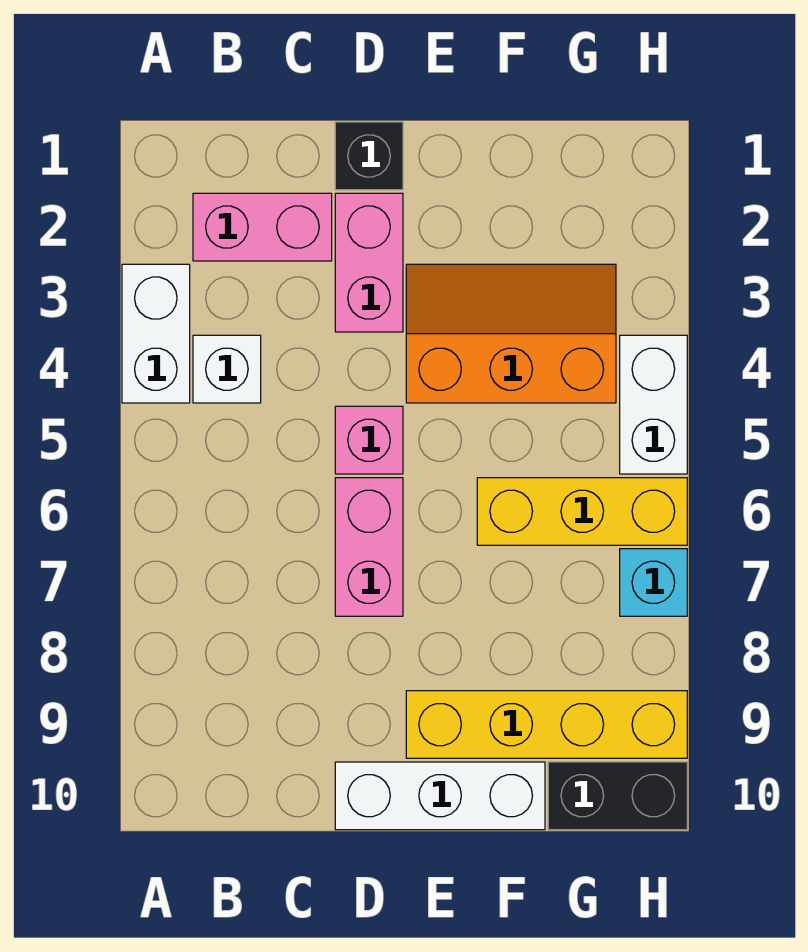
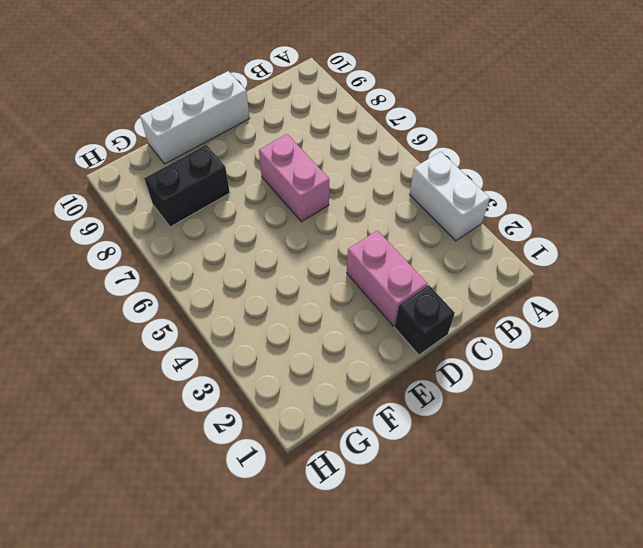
black 1x2 brick [144,145,230,227] -> black 1x2 brick moved to [548,762,687,830]
none -> pink 1x2 brick [193,193,332,261]
none -> white 1x1 brick [193,335,261,403]
none -> pink 1x1 brick [335,406,403,474]

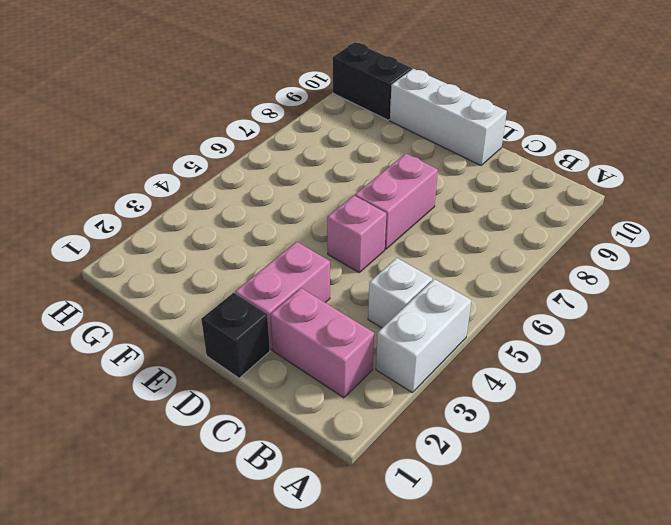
none -> orange 2x3 slope [406,264,616,403]
none -> yellow 1x4 brick [406,691,687,758]
none -> yellow 1x3 brick [477,478,687,545]

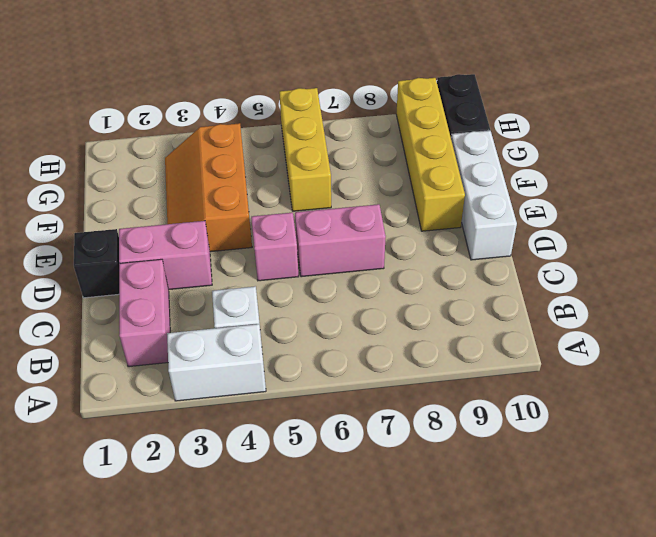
none -> white 1x2 brick [620,335,687,474]
none -> cyan 1x1 brick [620,549,687,616]

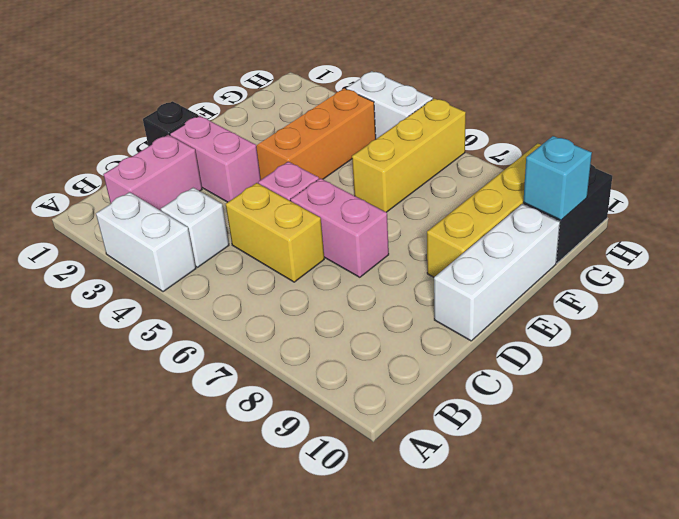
yellow 1x2 brick [226,183,324,282] -> none
cyan 1x1 brick [523,136,592,220] -> cyan 1x1 brick moved to [620,549,687,616]

